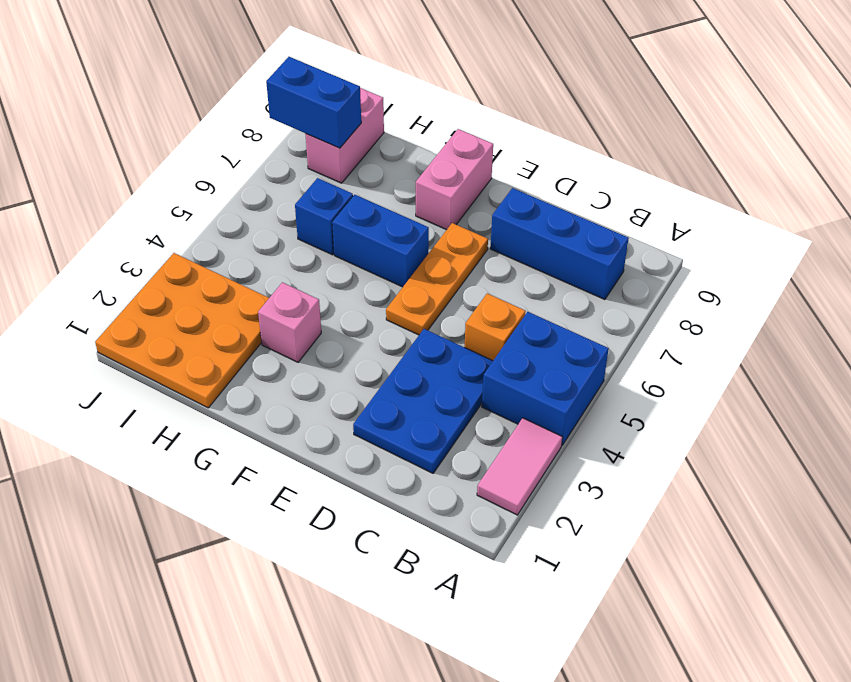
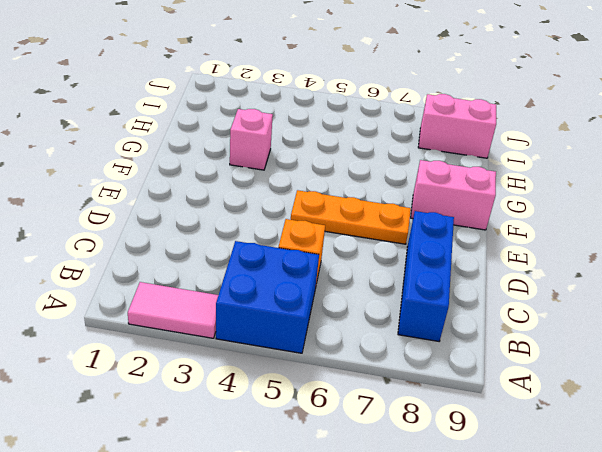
none -> blue 2x3 plate [353,329,493,473]
none -> blue 1x2 brick [332,195,429,287]
none -> orange 3x3 plate [95,253,269,408]

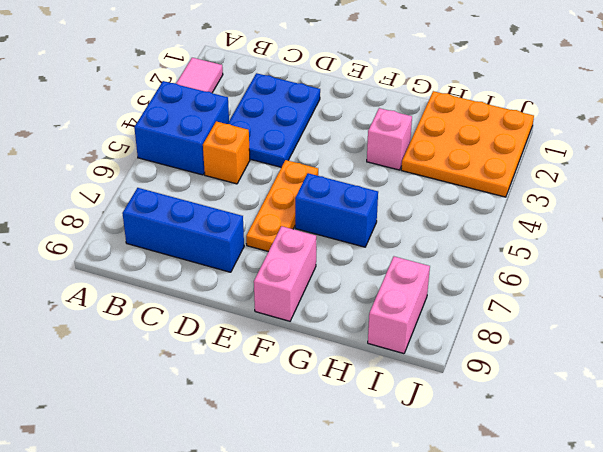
none -> blue 1x1 brick [295,178,353,255]
none -> blue 1x2 brick [266,57,361,148]

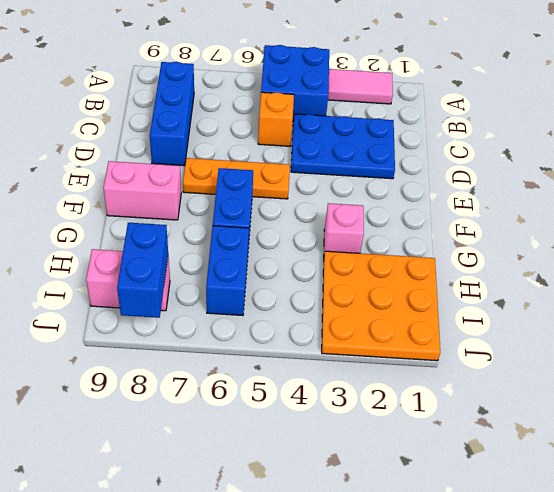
blue 1x2 brick [206,226,249,316] -> blue 1x1 brick [295,178,353,255]

